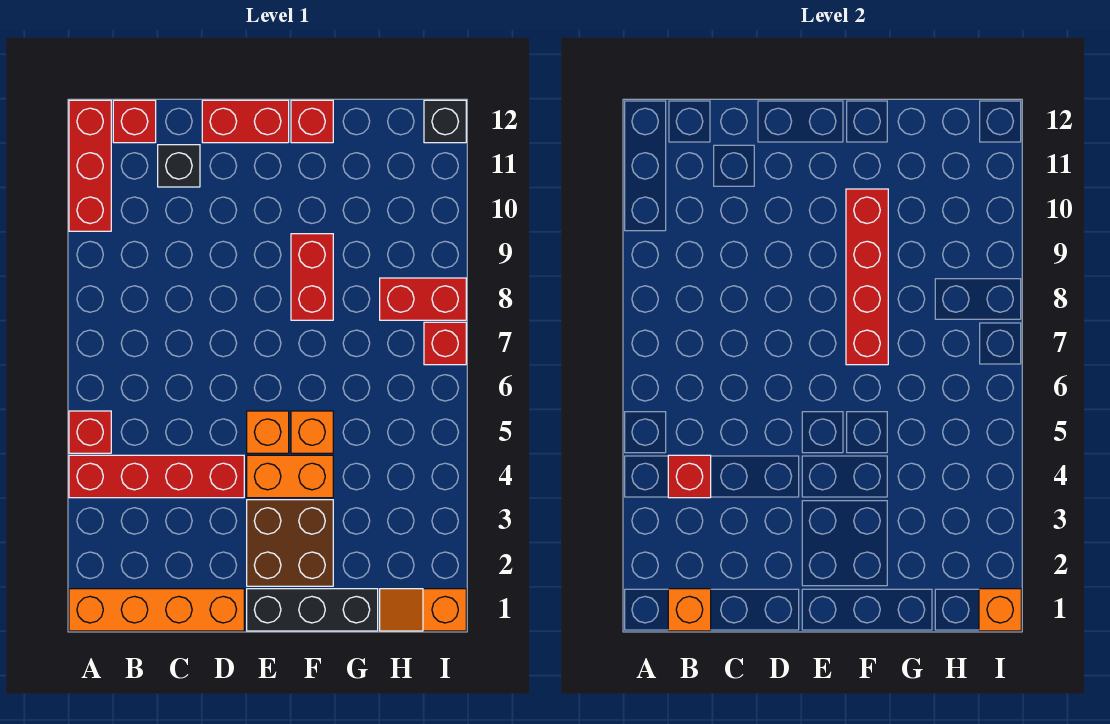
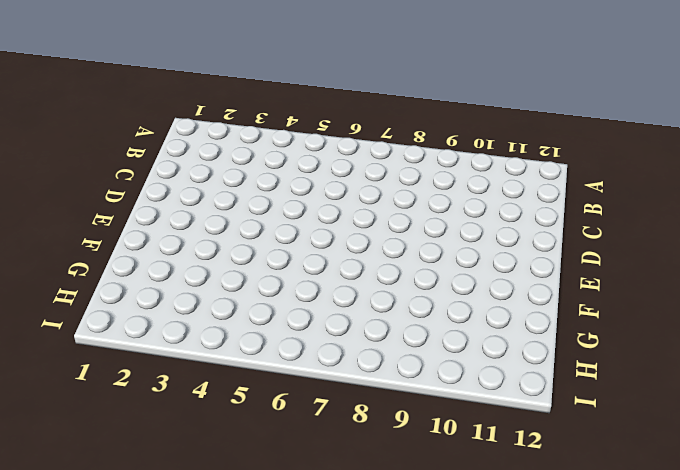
none -> orange 1x4 brick [69,589,244,631]
none -> red 1x4 brick [69,455,244,498]
none -> red 1x1 brick [69,411,111,453]

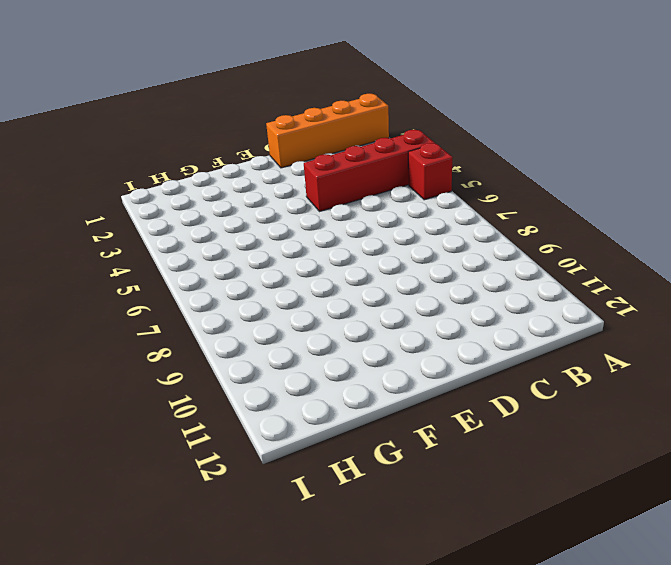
none -> red 1x3 brick [69,100,111,231]
none -> red 1x1 brick [113,100,156,143]
none -> black 1x1 brick [158,145,200,187]

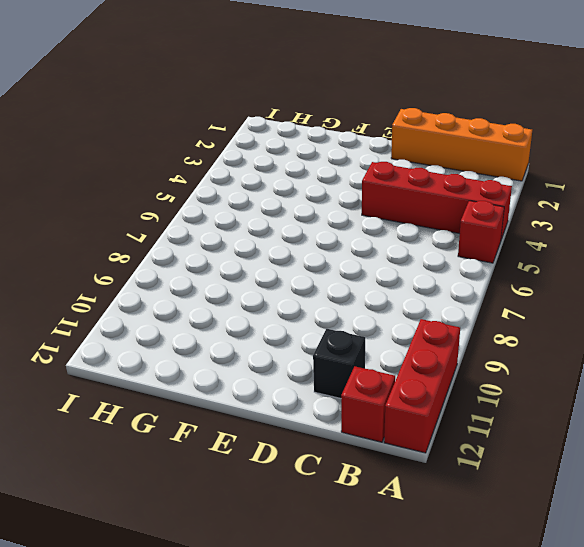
none -> red 1x2 brick [202,100,289,143]
none -> black 1x3 brick [247,589,378,631]
none -> brown 2x2 brick [247,500,333,586]

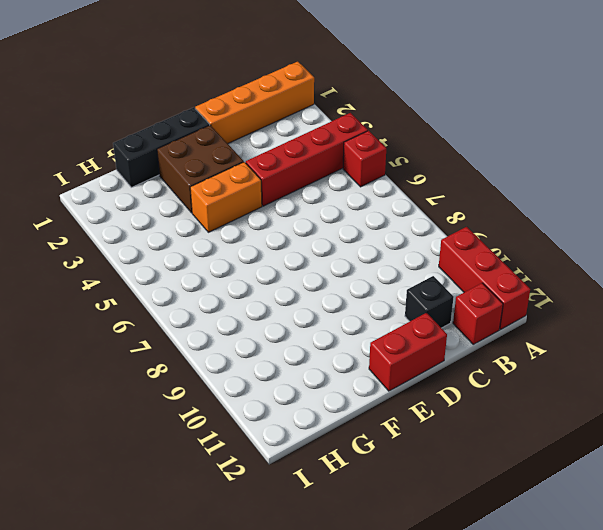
none -> orange 1x1 brick [247,411,289,453]
none -> orange 1x1 brick [291,411,333,453]
none -> red 1x2 brick [291,234,333,320]

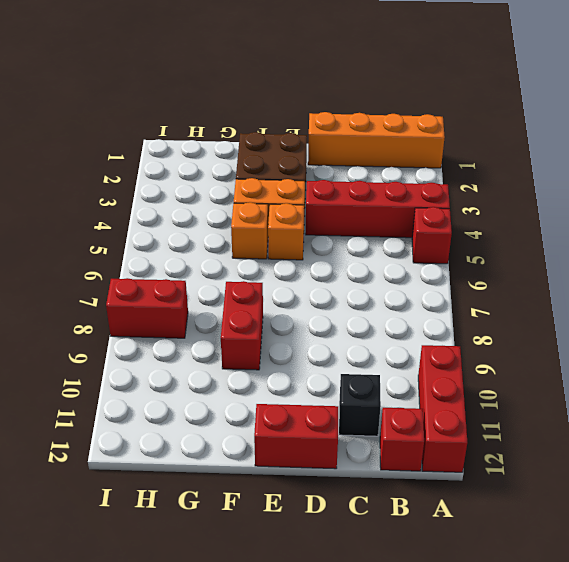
none -> black 1x3 brick [247,589,378,631]
none -> red 1x1 brick [291,100,333,143]
none -> orange 1x2 slope [380,589,466,631]

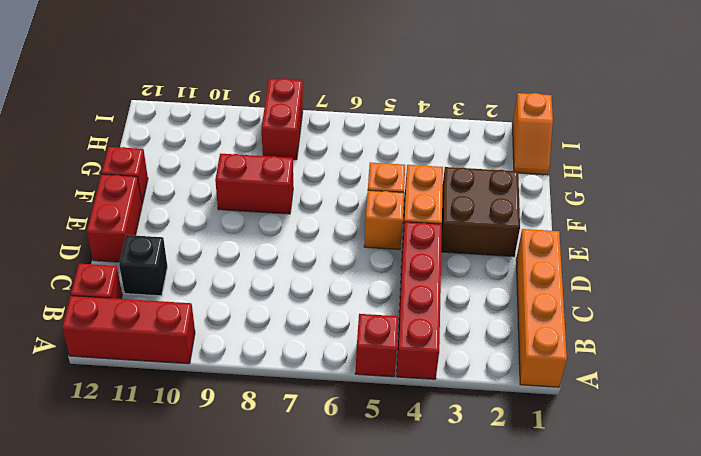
none -> black 1x3 brick [247,589,378,631]
none -> red 1x1 brick [424,322,466,365]
none -> black 1x1 brick [424,100,466,143]

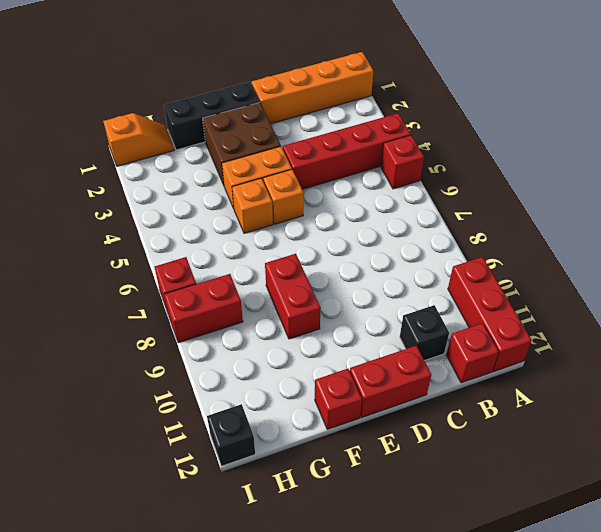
none -> orange 1x1 brick [668,589,711,631]
none -> red 1x1 brick [668,455,711,498]
none -> red 1x4 brick [846,189,888,365]

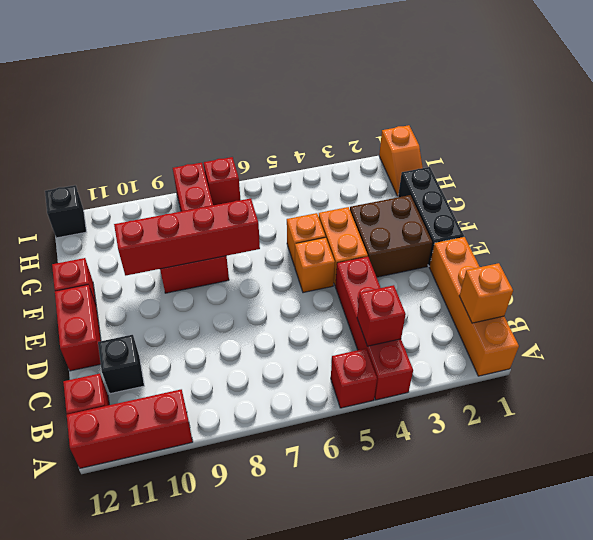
none -> orange 1x1 brick [979,589,1021,631]

